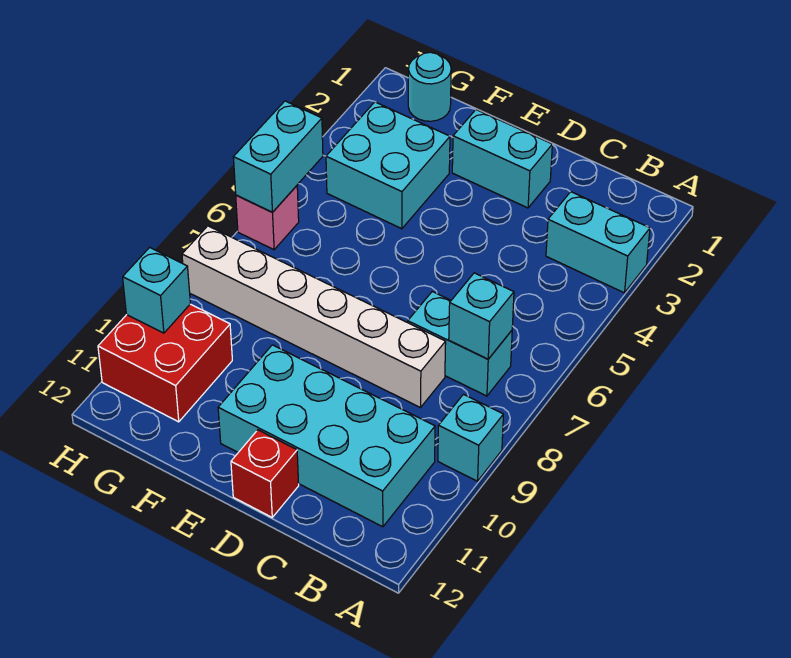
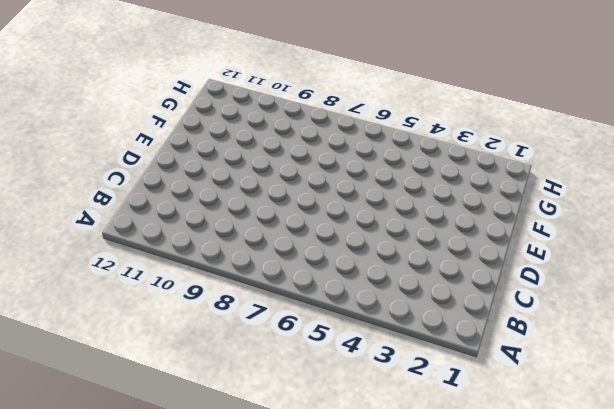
none -> cyan 1x2 brick [546,192,650,293]
none -> cyan 1x1 brick [438,395,503,481]
none -> cyan 1x2 brick [408,292,512,396]

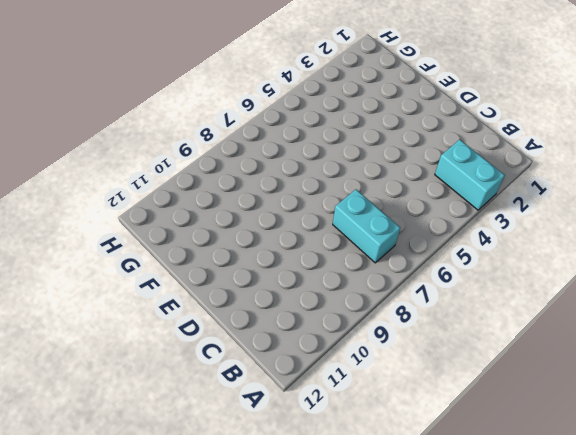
none -> cyan 1x1 brick [438,395,503,481]
none -> cyan 2x4 brick [218,345,435,527]
none -> white 1x6 brick [182,226,446,408]

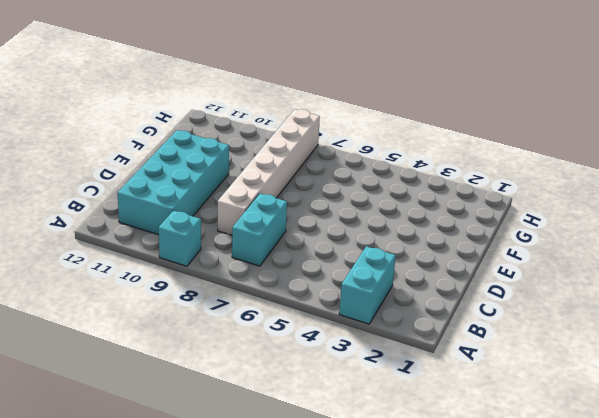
none -> cyan 1x2 brick [452,110,552,208]
none -> red 1x1 brick [231,430,299,517]
none -> cyan 2x2 brick [326,102,450,229]

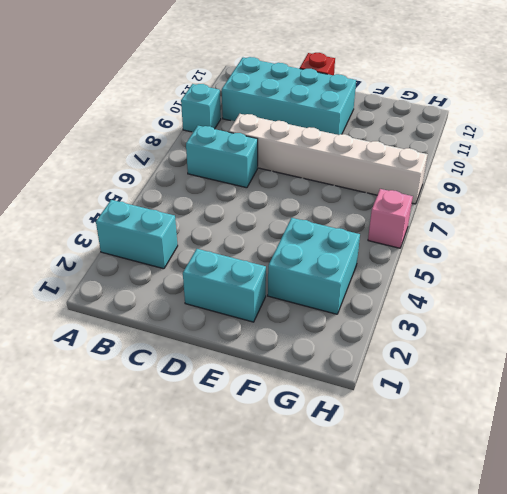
none -> cyan 1x1 round brick [408,52,451,121]
none -> red 2x2 brick [98,304,232,422]
none -> cyan 1x1 brick [449,273,514,359]

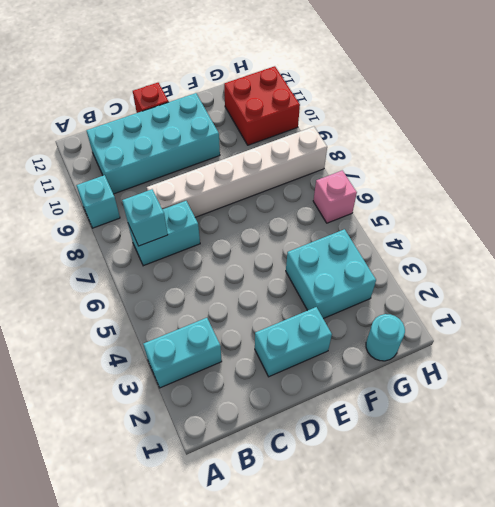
none -> cyan 1x2 brick [234,101,323,212]
none -> cyan 1x1 brick [123,248,190,333]

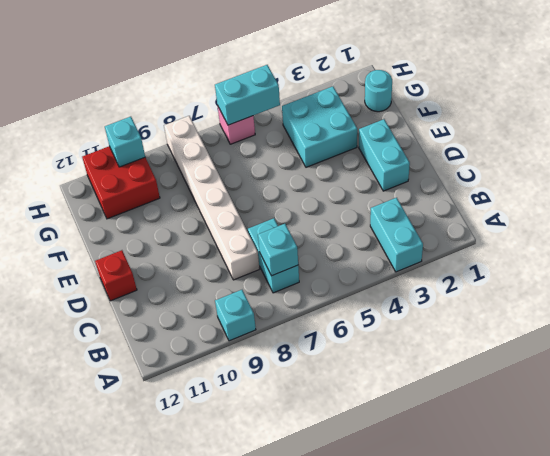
none -> cyan 2x4 brick [218,345,435,527]

